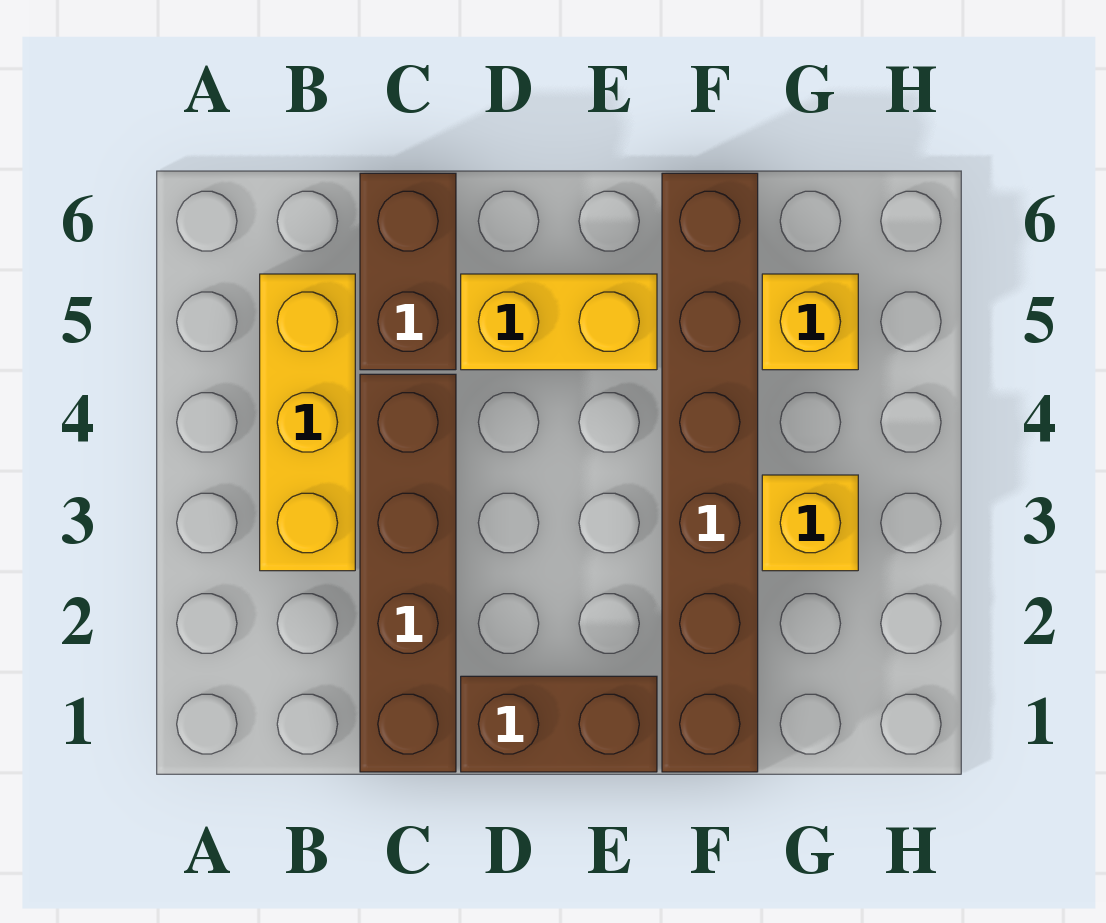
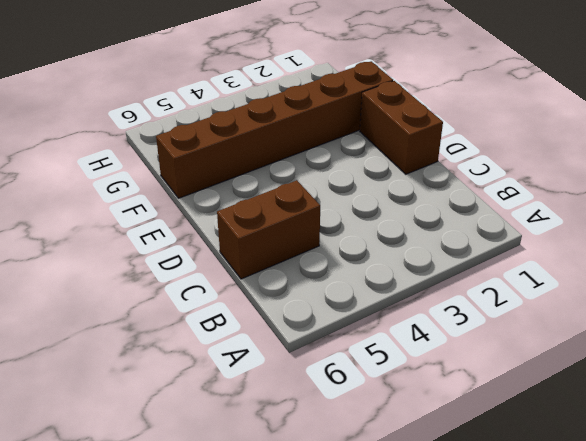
none -> yellow 1x3 brick [260,274,355,571]
none -> brown 1x4 brick [360,374,456,772]

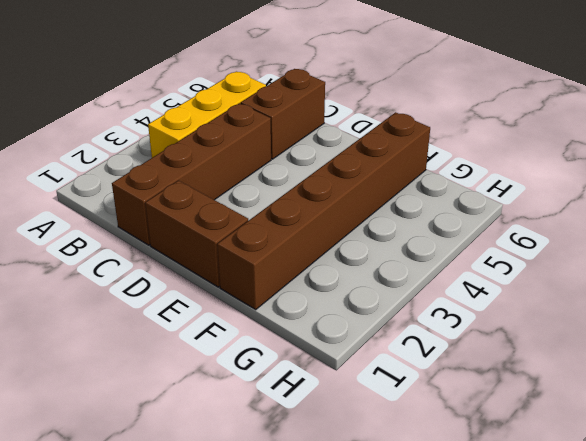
none -> yellow 1x2 brick [461,274,657,370]
none -> yellow 1x1 brick [762,475,858,571]

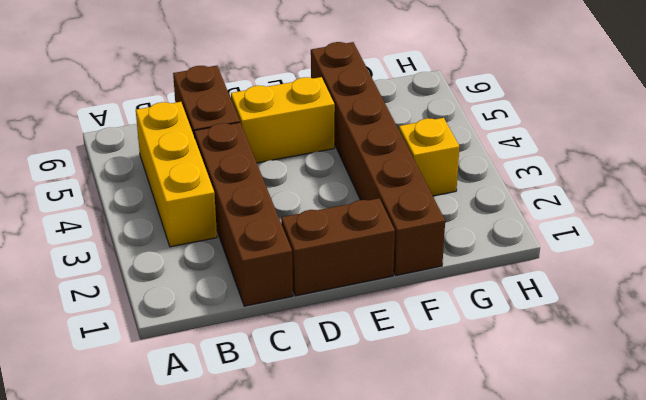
none -> yellow 1x1 brick [762,274,858,370]

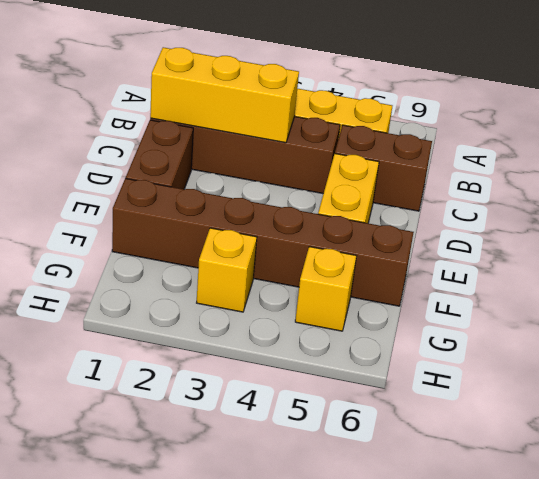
yellow 1x3 brick [150,47,299,143] -> none

